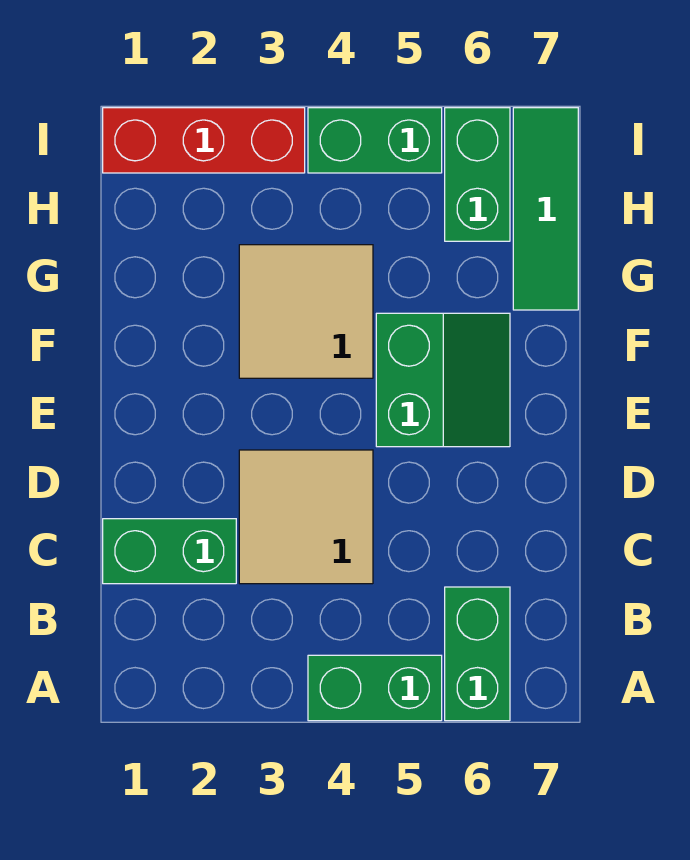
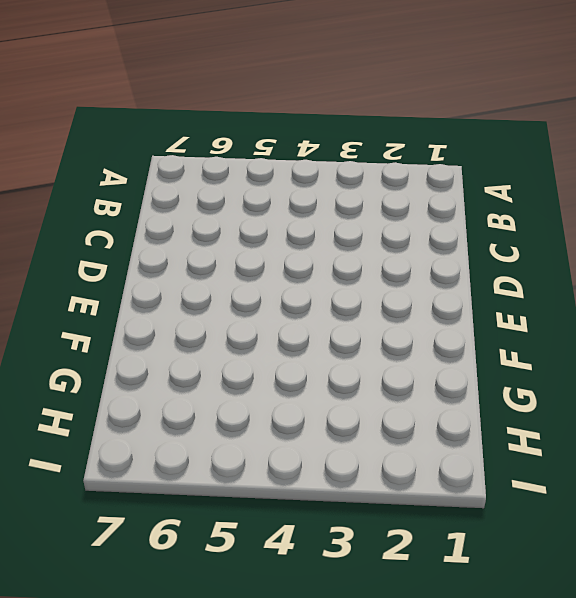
none -> green 1x2 brick [308,655,442,721]
none -> green 1x2 brick [445,587,510,721]

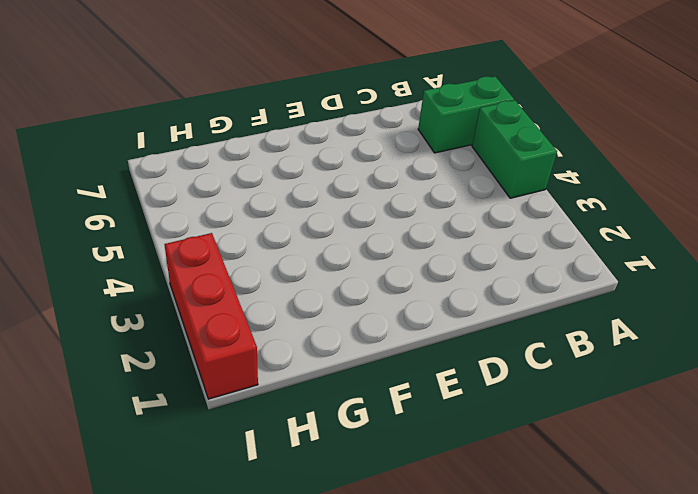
none -> green 1x2 brick [103,519,236,584]
none -> tan 2x2 tile [239,450,373,584]

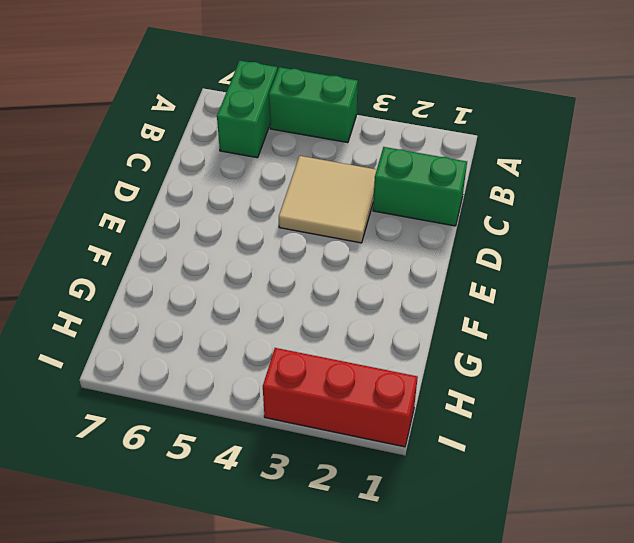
none -> green 2x2 slope [376,313,510,447]
none -> tan 2x2 tile [239,245,373,378]

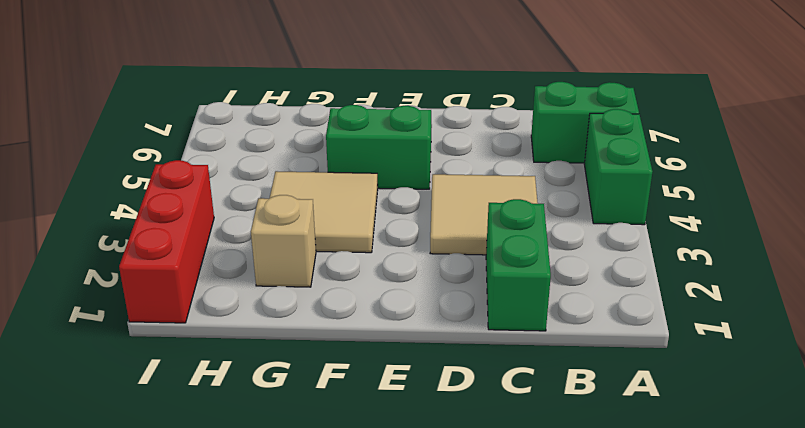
tan 1x1 brick [251,195,316,287] -> none
none -> green 1x3 tile [513,108,578,310]
none -> green 1x2 brick [445,108,510,241]

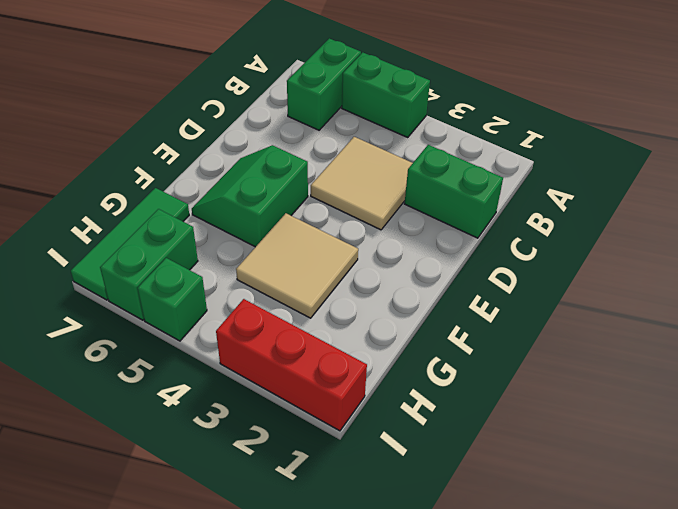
green 1x1 brick [138,258,207,341] -> green 1x2 brick [308,108,442,173]

